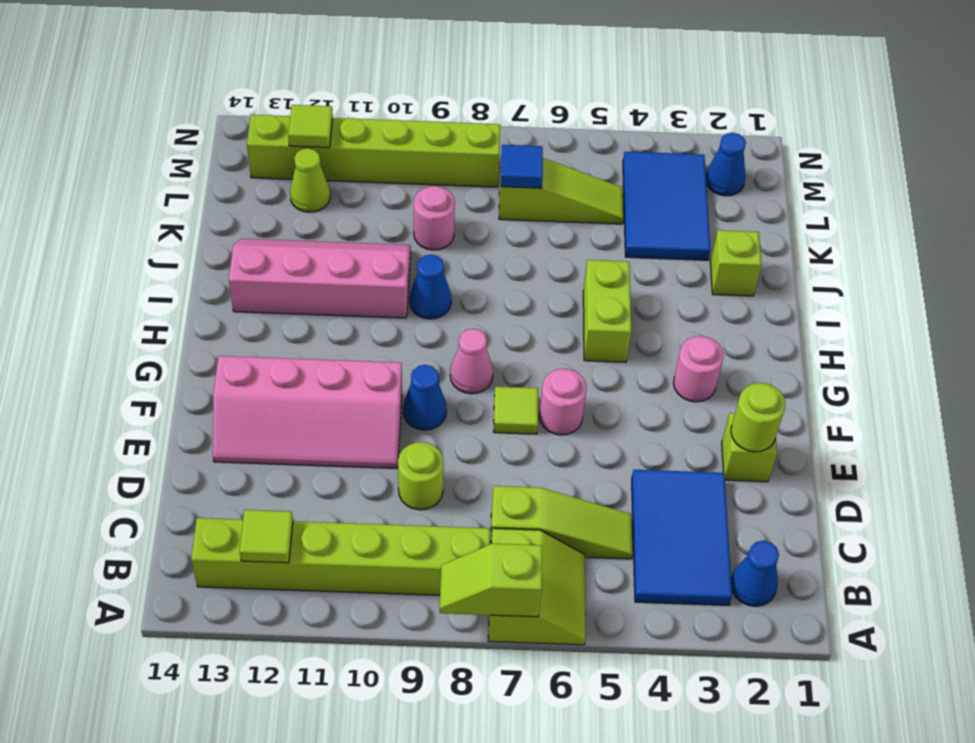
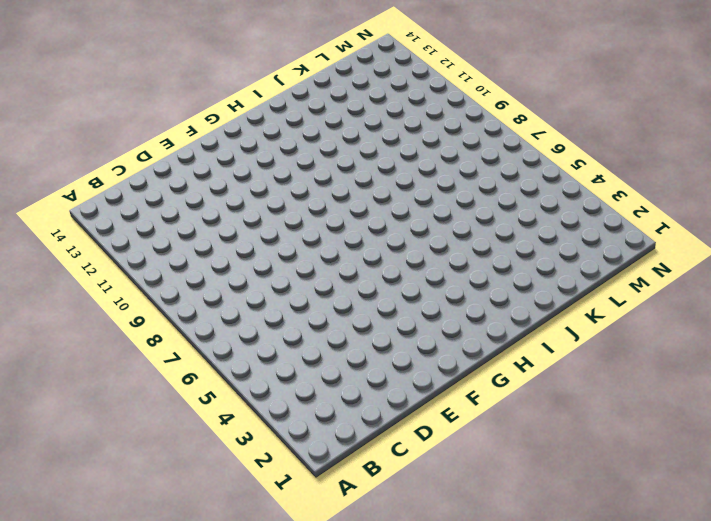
none -> lime 2x2 slope [488,528,585,645]
none -> blue 1x1 cone [731,541,779,606]
none -> blue 2x3 tile [632,470,732,605]

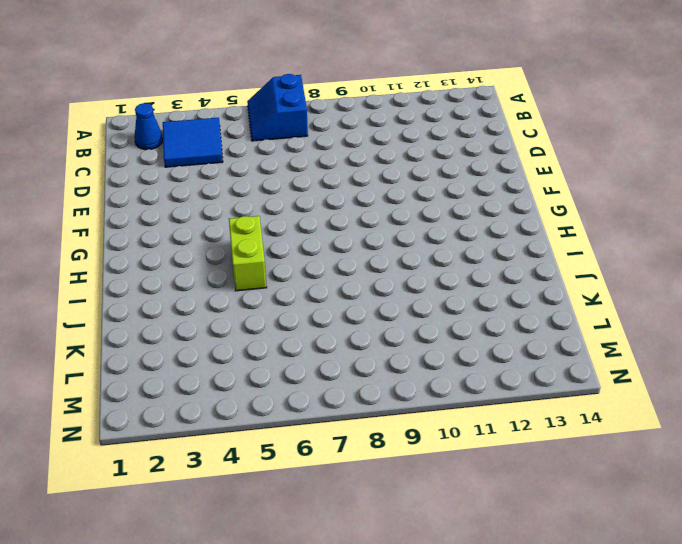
blue 2x2 slope [247,74,308,141] -> lime 2x2 slope [488,528,585,645]
blue 2x2 tile [163,118,223,167] -> blue 2x3 tile [632,470,732,605]
none -> lime 1x6 brick [191,518,490,595]
none -> lime 1x3 slope [491,486,632,559]
none -> lime 1x1 round brick [398,442,444,510]

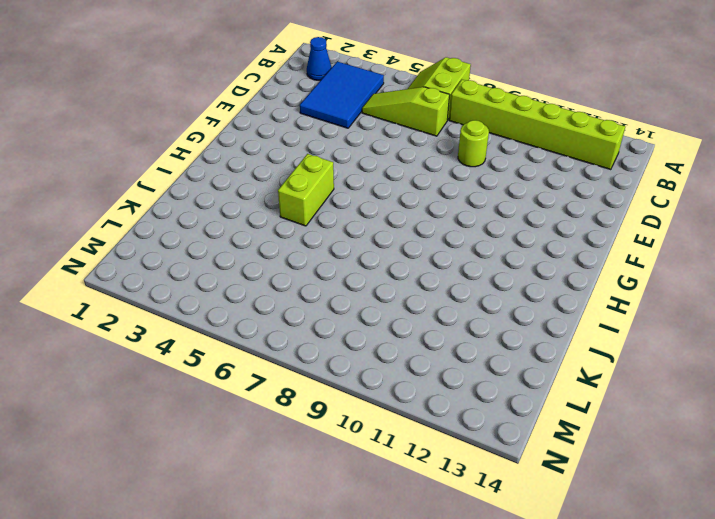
none -> lime 1x1 brick [722,413,777,482]
none -> pink 2x4 slope [213,356,402,468]
none -> pink 1x1 round brick [539,369,587,435]

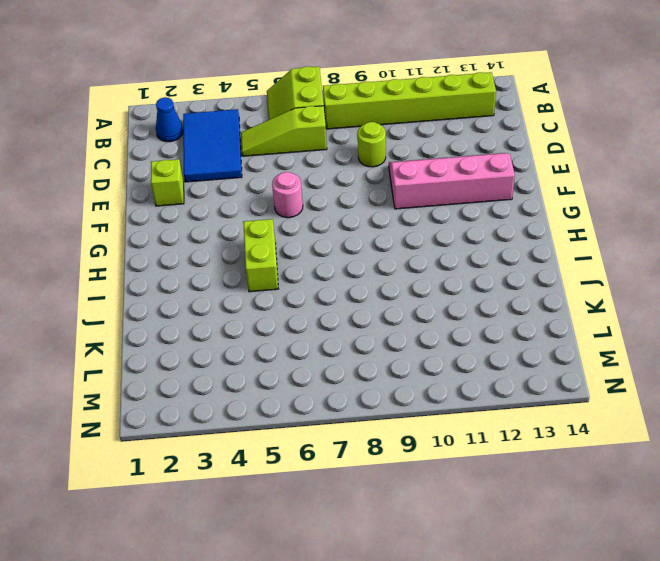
none -> lime 1x1 tile [494,387,538,434]
none -> blue 1x1 cone [403,365,447,430]
none -> pink 1x1 round brick [674,336,723,402]

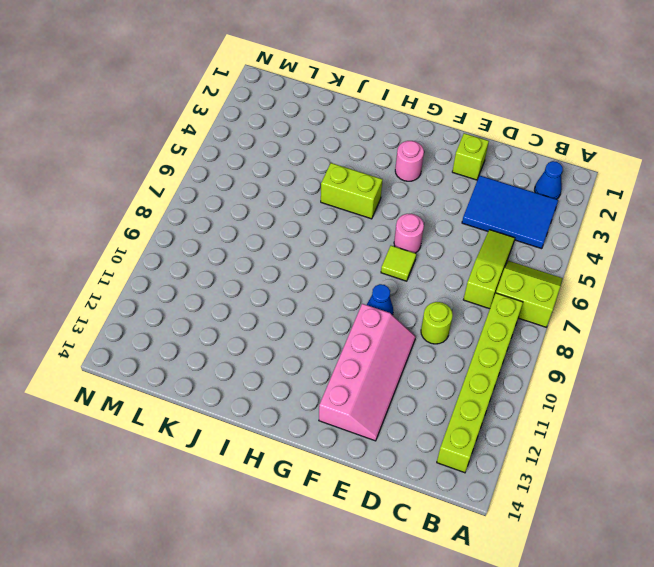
none -> pink 1x1 cone [450,329,493,394]
none -> blue 1x1 cone [410,254,451,319]
none -> pink 2x4 slope [229,239,411,318]

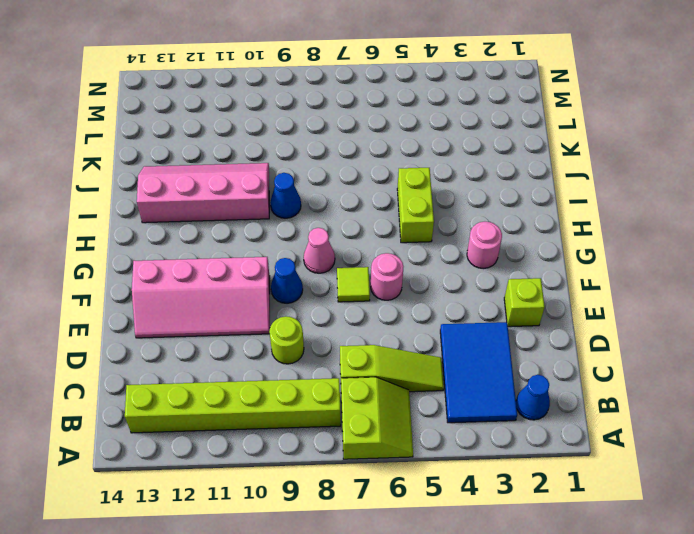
none -> lime 1x1 brick [710,230,762,296]
none -> blue 2x3 tile [623,152,710,260]
none -> pink 1x1 round brick [414,186,455,250]

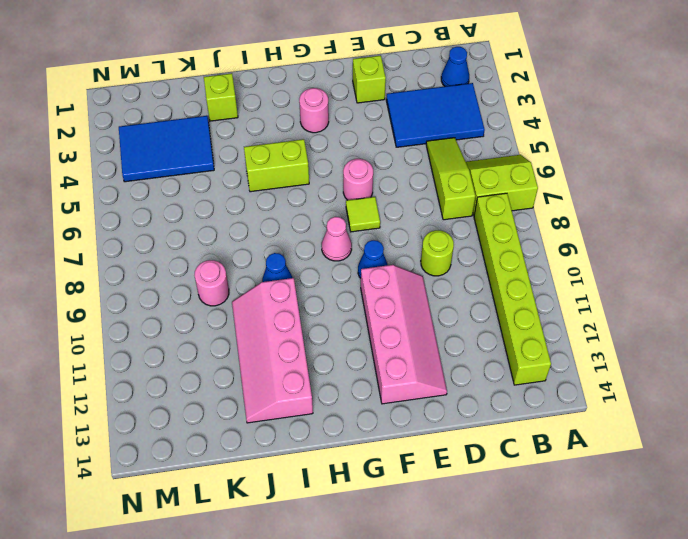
none -> lime 1x3 slope [499,158,623,224]
none -> lime 1x1 cone [290,148,330,212]
none -> blue 1x1 cone [706,133,746,196]

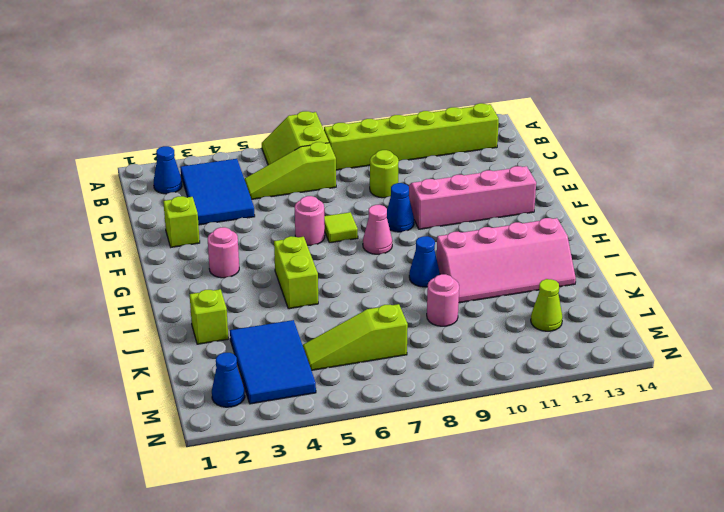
none -> lime 1x6 brick [247,115,500,187]
none -> lime 1x2 slope [440,543,542,617]
none -> lime 1x1 tile [240,510,293,563]

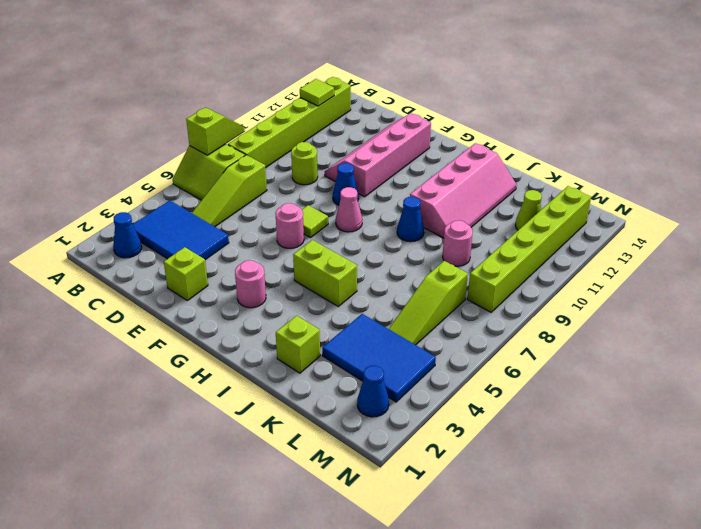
none -> lime 1x1 round brick [731,383,785,452]
none -> blue 1x1 tile [501,145,543,188]
none -> lime 1x1 tile [288,105,333,148]

